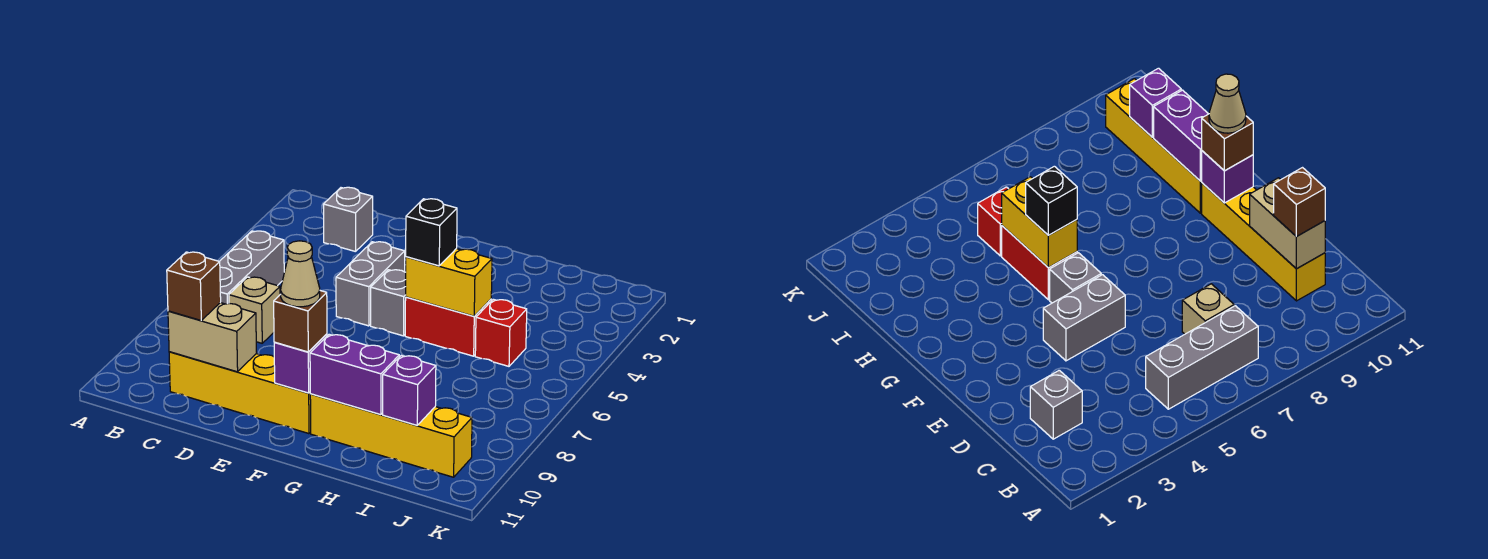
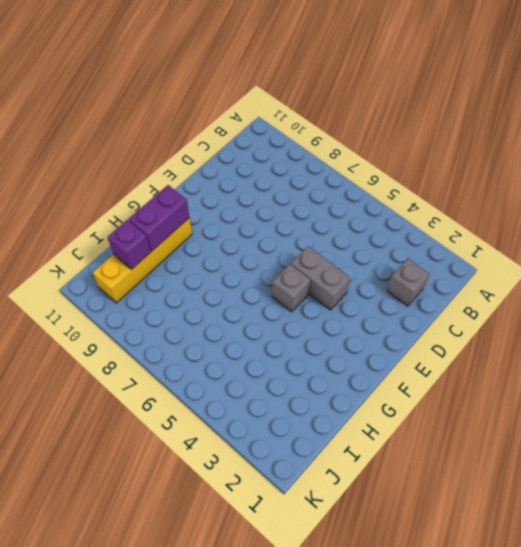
none -> grey 1x3 brick [219,231,284,304]
none -> tan 1x1 brick [229,277,280,343]
none -> yellow 1x4 brick [169,352,311,434]

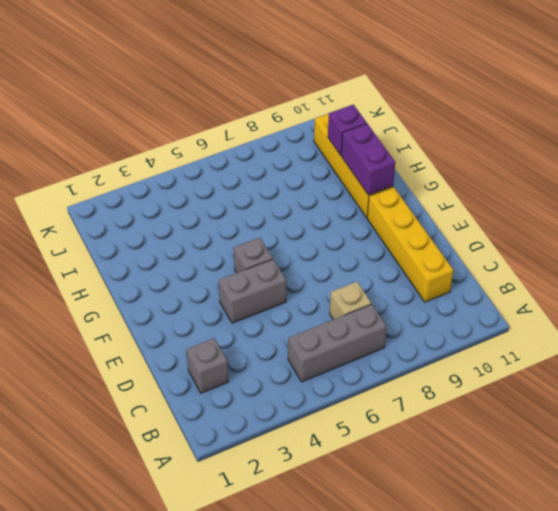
none -> red 1x2 brick [405,297,491,356]
none -> red 1x1 brick [475,299,527,366]
none -> tan 1x2 brick [168,303,257,372]

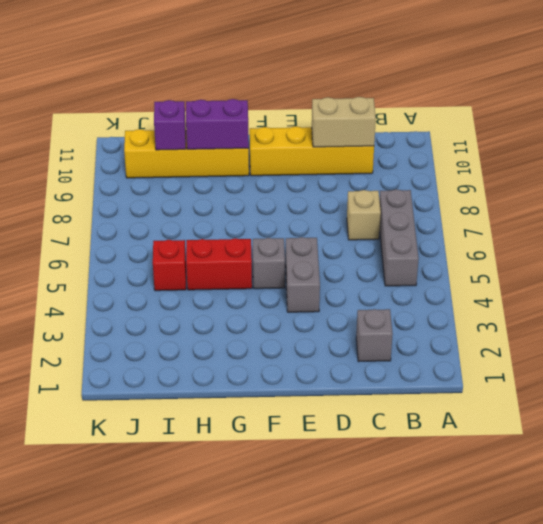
none -> purple 1x1 brick [274,334,327,393]
none -> yellow 1x2 brick [406,249,492,316]
none -> brown 1x1 brick [167,252,221,320]

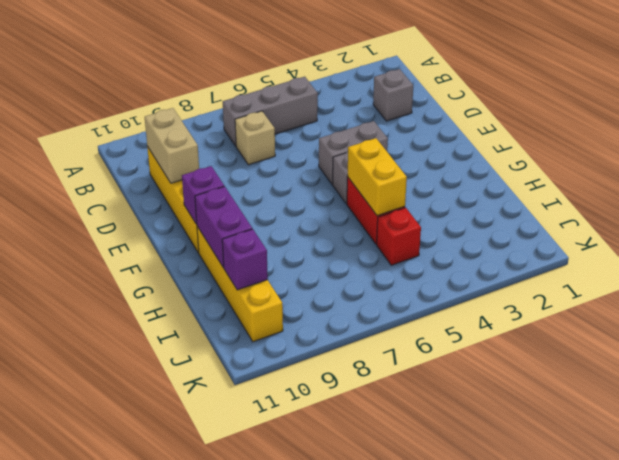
none -> brown 1x1 brick [167,252,221,320]
none -> brown 1x1 brick [274,291,327,352]
none -> black 1x1 brick [406,199,457,266]

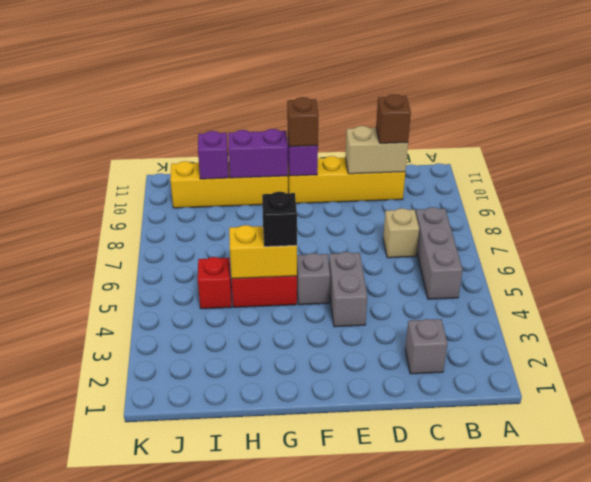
none -> tan 1x1 cone [281,241,320,307]

